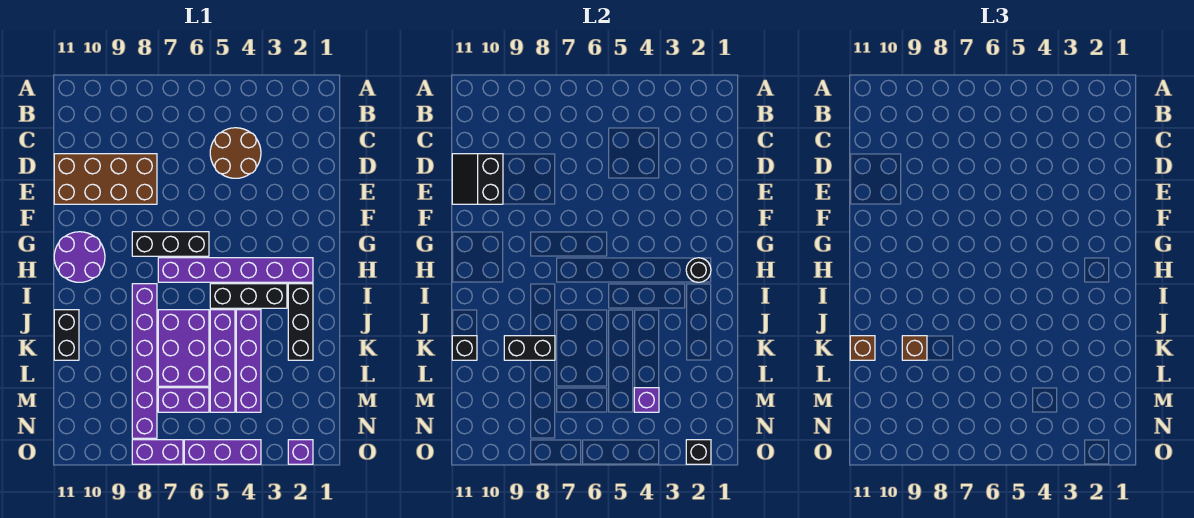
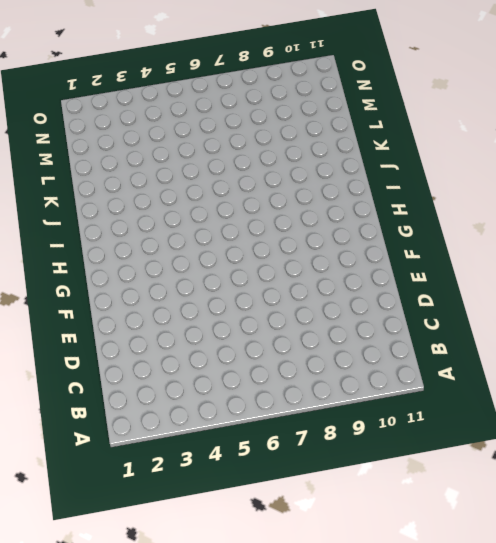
none -> brown 2x2 round brick [210,128,261,178]
none -> brown 2x4 brick [54,154,157,204]
none -> black 1x3 brick [132,232,209,256]

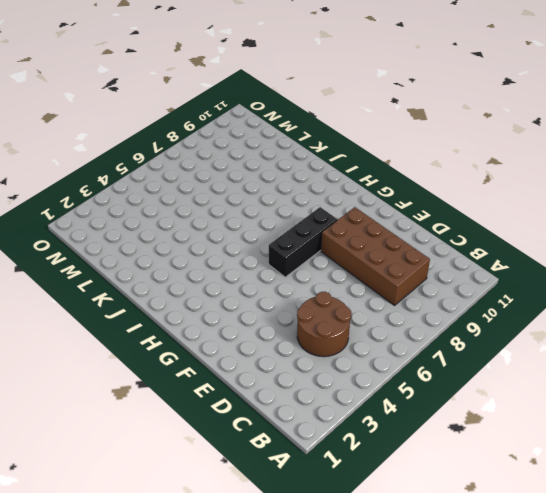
brown 2x4 brick [321,207,430,305] -> brown 2x4 brick turned to [54,154,157,204]
none -> purple 2x2 round brick [54,232,105,282]
none -> purple 1x6 brick [158,258,313,282]
none -> black 1x3 brick [288,284,313,360]

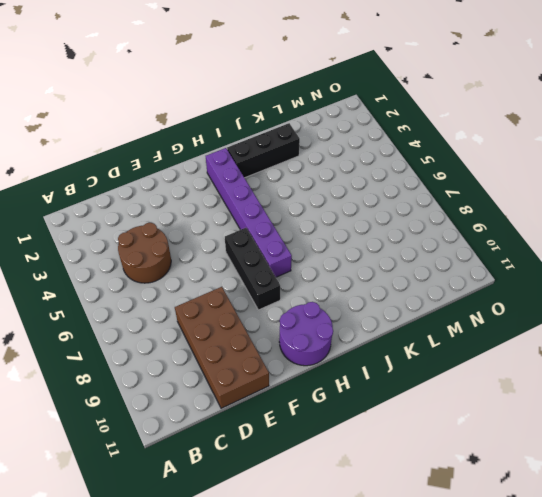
none -> black 1x3 brick [210,284,287,308]
none -> purple 1x6 brick [132,284,157,438]
none -> purple 1x4 brick [236,310,261,412]

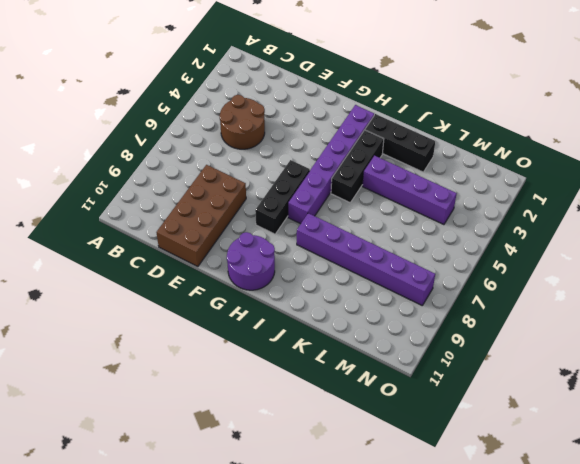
none -> purple 1x4 brick [210,310,235,412]
none -> purple 2x3 brick [158,310,209,386]
none -> black 1x2 brick [54,310,79,360]

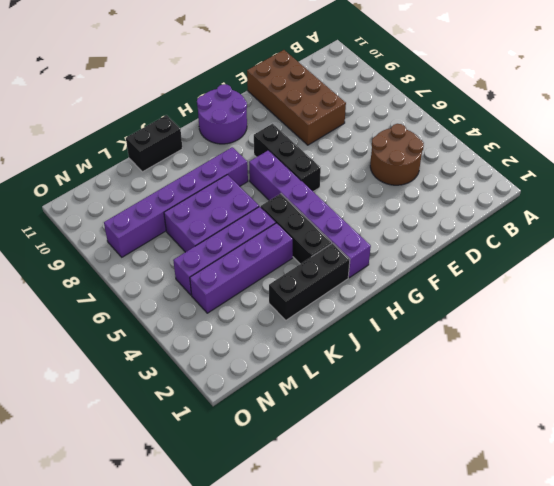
none -> purple 1x2 brick [158,388,209,412]
none -> purple 1x1 brick [288,440,313,464]
none -> purple 1x3 brick [184,440,261,464]

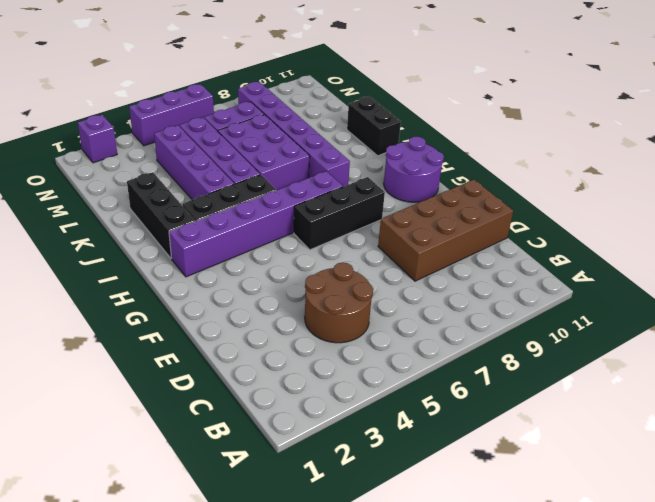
none -> purple 1x2 brick [132,440,183,464]
none -> black 2x2 slope [452,154,503,204]
none -> black 1x1 round brick [686,258,711,282]

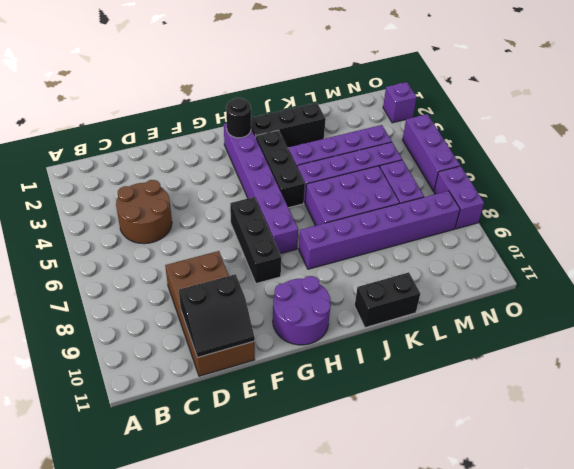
none -> black 1x2 brick [504,336,555,360]
none -> black 1x1 brick [452,336,477,360]
none -> purple 1x1 brick [634,388,659,412]

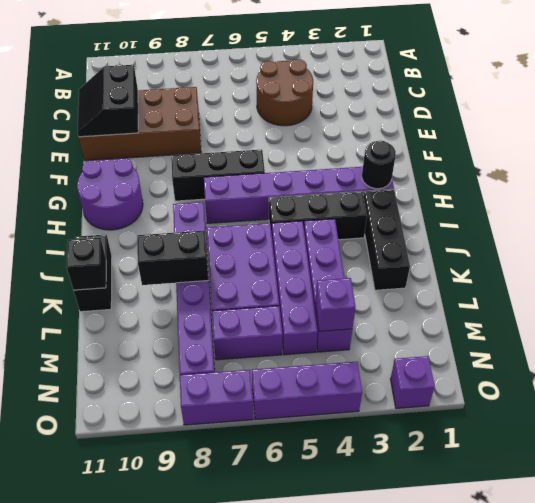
none -> black 1x1 brick [686,440,711,464]
none -> brown 1x1 brick [902,336,927,360]
none -> brown 1x1 brick [850,336,875,360]

